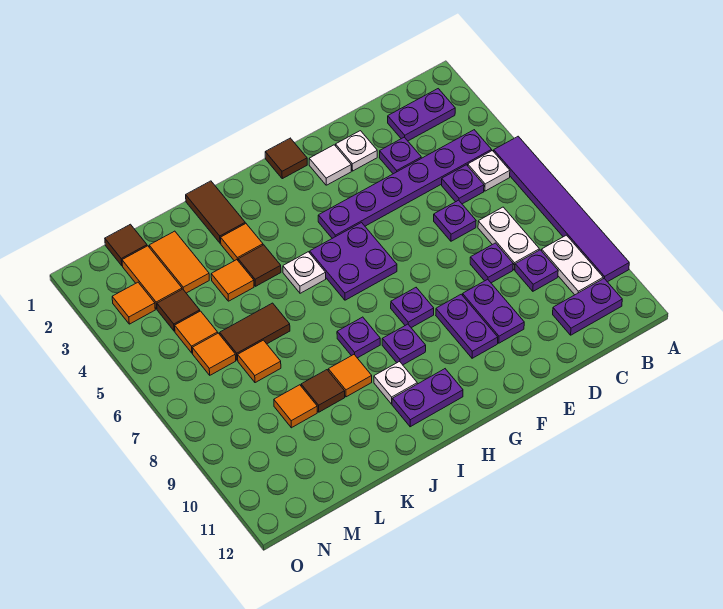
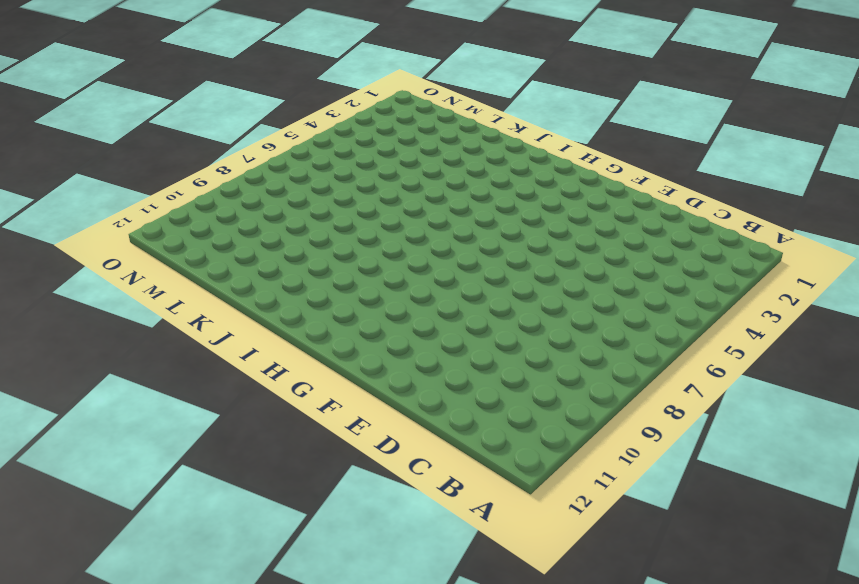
none -> purple 1x6 tile [494,136,629,282]
none -> purple 1x2 plate [388,89,455,141]
none -> purple 1x6 plate [318,130,492,238]
none -> white 1x1 plate [468,151,510,191]

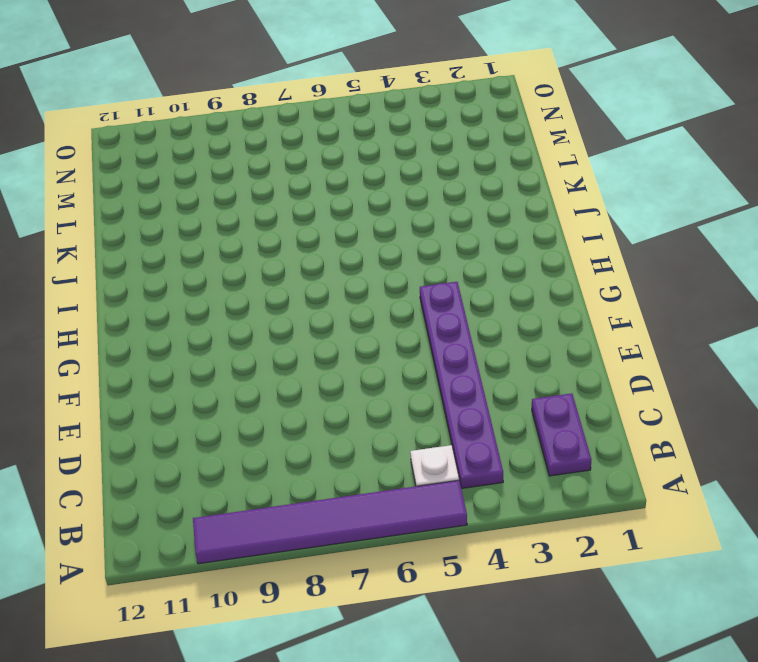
none -> white 1x2 plate [542,235,603,295]
none -> purple 1x2 plate [553,279,622,335]
none -> purple 1x1 plate [442,165,484,204]
none -> white 1x2 plate [478,207,539,270]

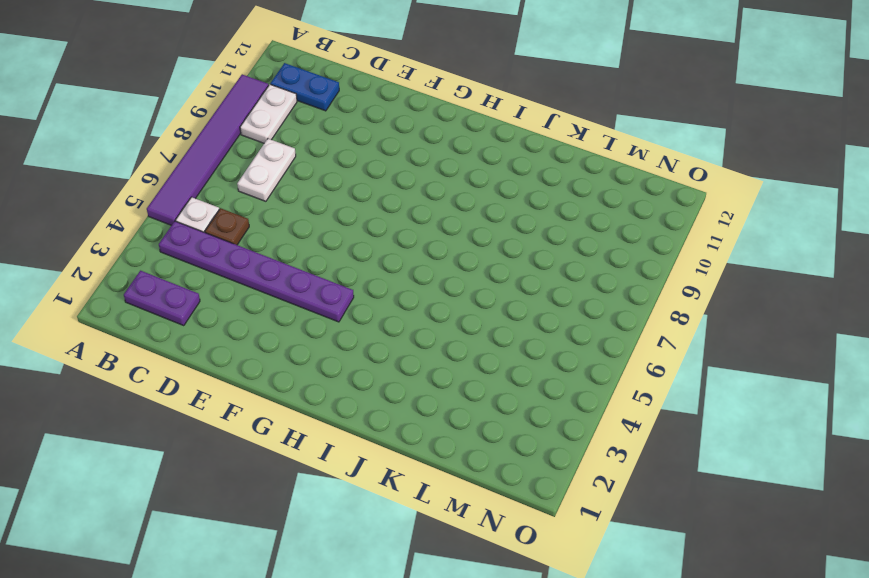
blue 1x2 plate [270,63,339,111] -> purple 1x2 plate [553,279,622,335]
brown 1x1 plate [205,208,249,245] -> purple 1x1 plate [442,165,484,204]
none -> purple 1x1 plate [515,250,558,291]
none -> purple 1x1 plate [380,137,421,174]
none -> purple 1x1 plate [434,200,476,241]
none -> purple 1x1 plate [470,243,513,283]

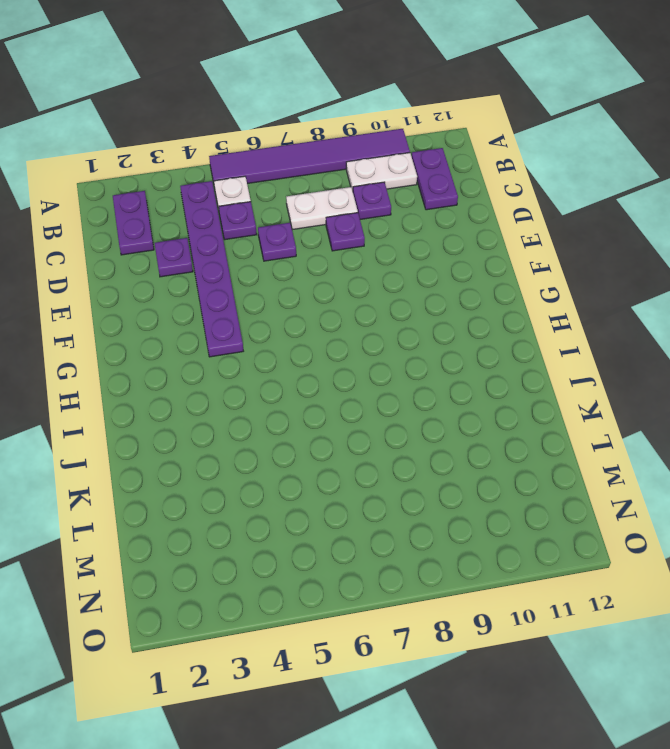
none -> white 1x1 plate [336,131,377,171]
none -> purple 1x2 plate [463,279,524,343]
none -> white 1x1 tile [309,145,351,185]
none -> purple 1x2 plate [436,294,498,358]

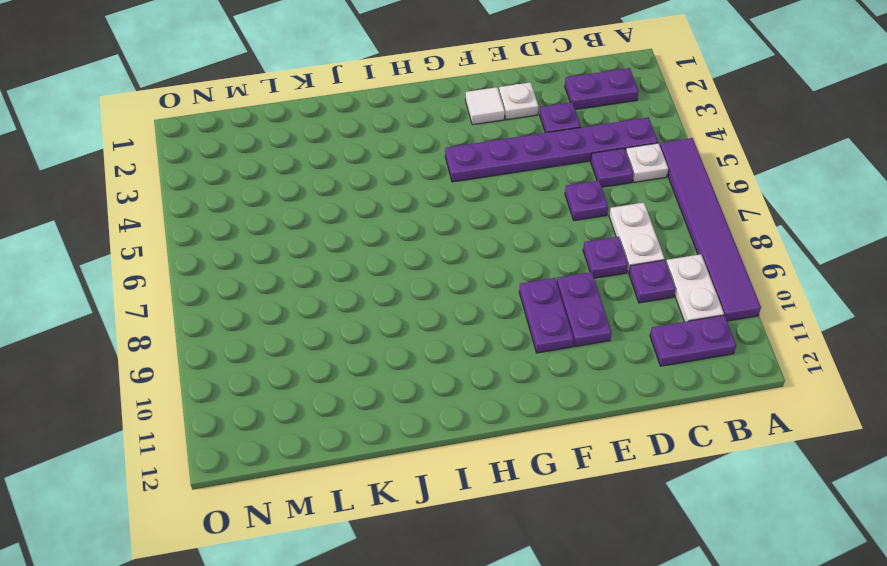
none -> brown 1x1 tile [265,138,307,179]
none -> purple 2x2 plate [310,223,397,300]
none -> purple 1x1 plate [391,288,434,328]
none -> purple 1x1 plate [382,324,426,365]

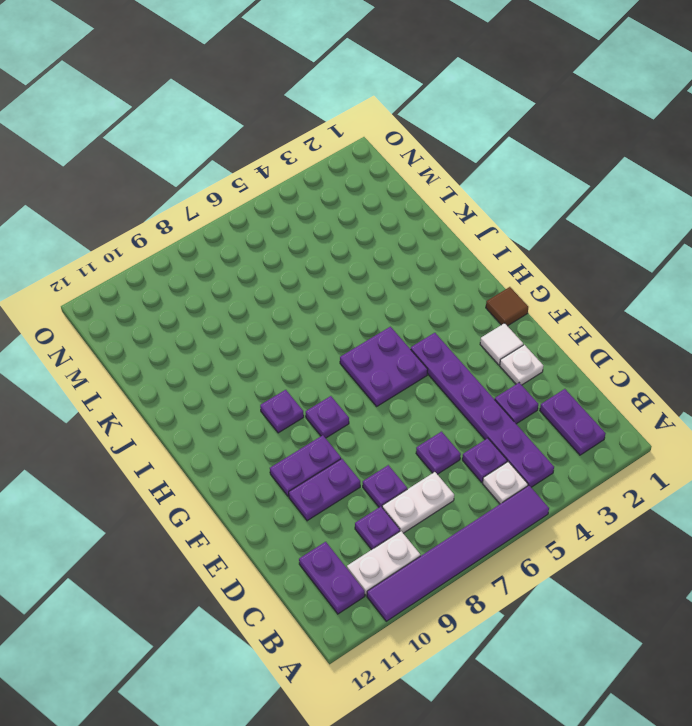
none -> purple 1x2 plate [392,369,463,427]
none -> white 1x1 plate [283,252,326,293]
none -> purple 1x1 plate [337,317,380,358]
none -> white 1x1 plate [374,362,417,404]

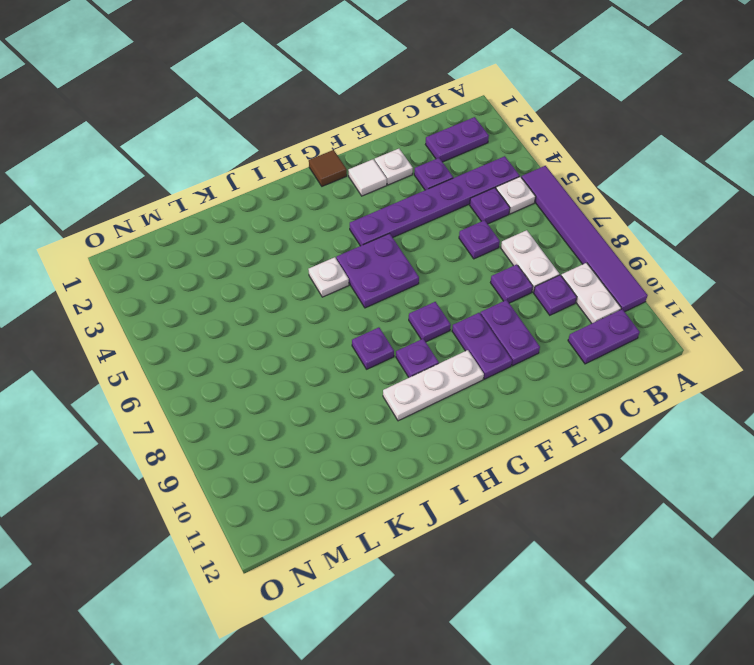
white 1x3 plate [383,350,484,421] -> white 1x1 plate [374,362,417,404]
none -> purple 1x2 plate [392,369,463,427]
none -> brown 1x2 tile [186,181,245,243]
none -> orange 1x1 tile [221,223,263,261]
none -> brown 1x1 tile [238,245,281,286]

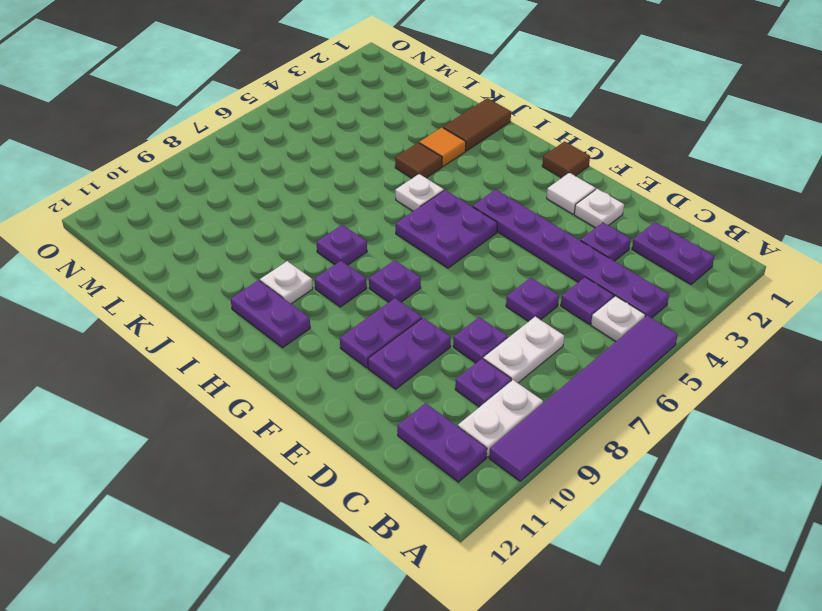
none -> orange 1x1 tile [328,355,372,397]
none -> orange 1x1 tile [211,260,254,301]
none -> brown 1x2 tile [220,303,290,360]
none -> brown 1x1 tile [301,370,345,412]

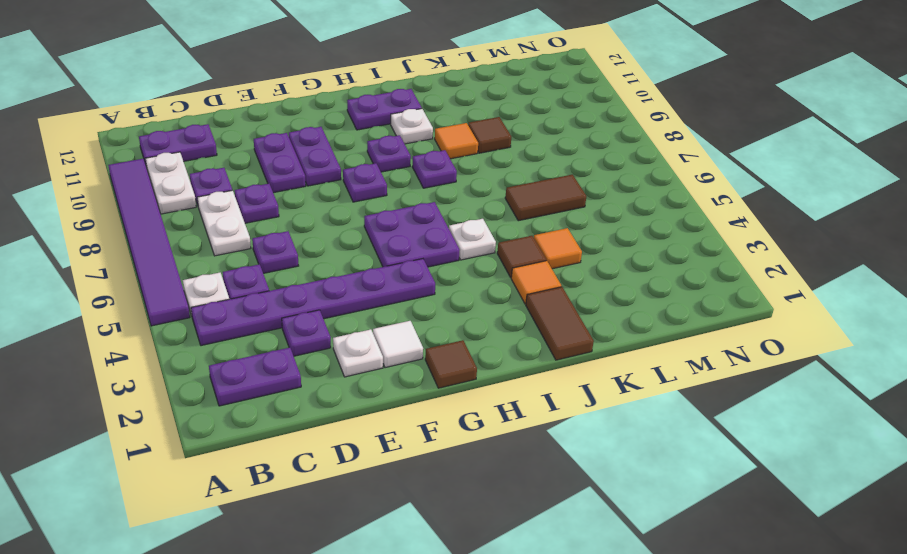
none -> orange 1x2 tile [149,231,209,293]
none -> orange 1x1 tile [238,340,281,383]
none -> orange 1x1 tile [274,385,317,428]
none -> brown 1x1 tile [105,224,147,266]

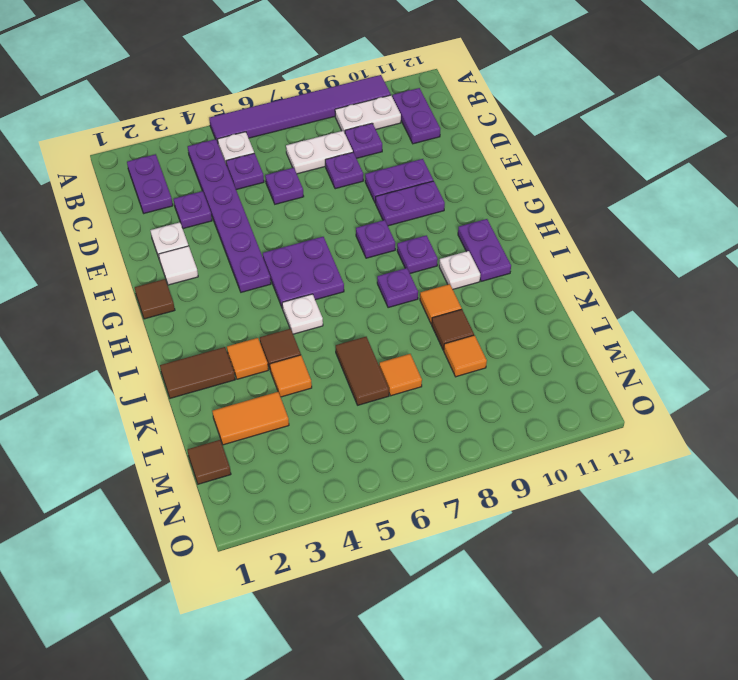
none -> orange 1x2 tile [122,246,182,309]
none -> brown 1x1 tile [157,289,200,331]
none -> orange 1x1 tile [175,311,218,353]
none -> orange 1x1 tile [192,333,236,375]

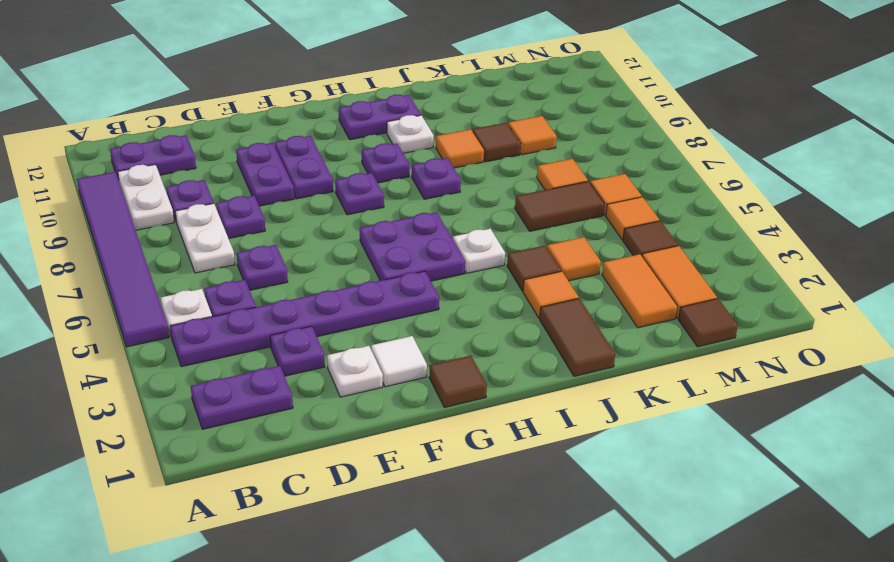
none -> orange 1x1 tile [112,282,155,324]

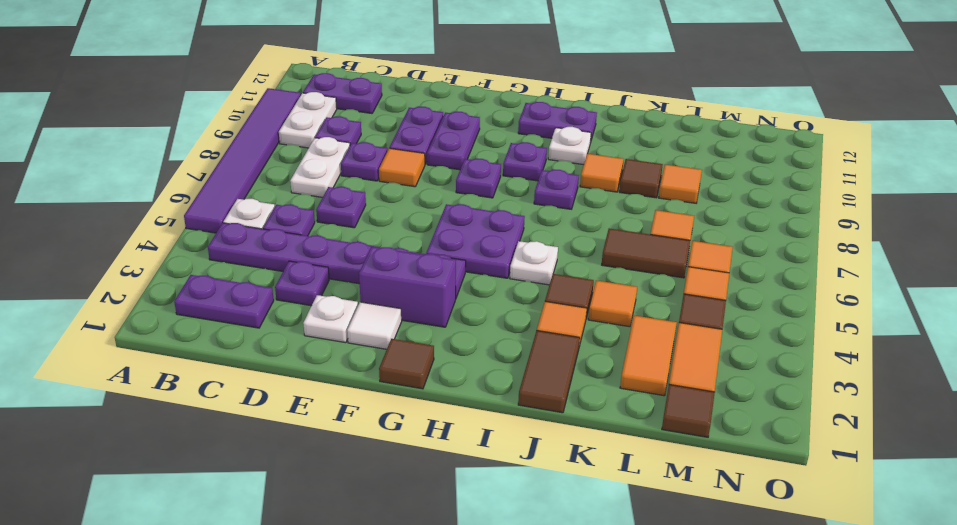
orange 1x1 tile [379,148,425,187] -> orange 1x1 tile moved to [112,282,155,324]
purple 1x2 brick [359,247,456,327] -> none

